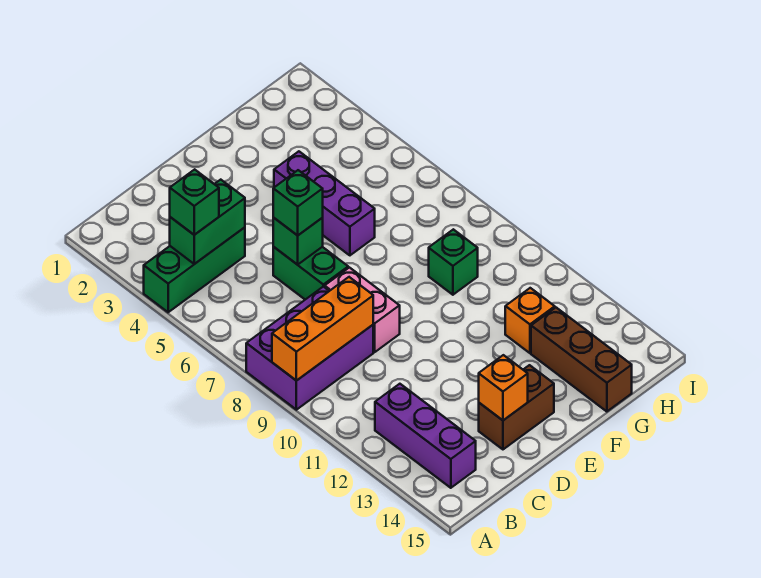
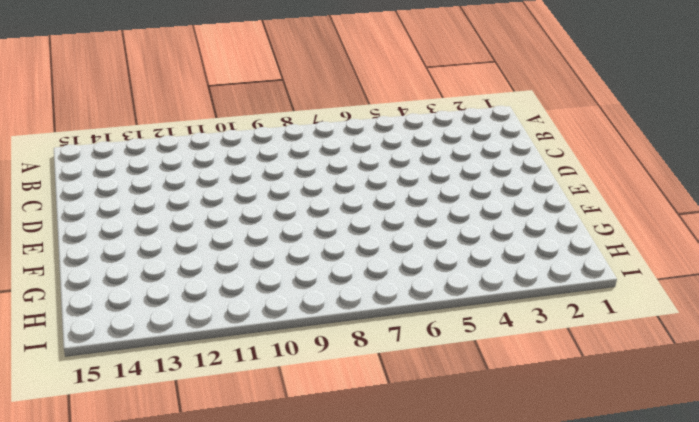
none -> green 1x3 brick [144,227,245,312]
none -> purple 2x3 brick [246,287,373,410]
none -> purple 1x3 brick [375,384,476,488]

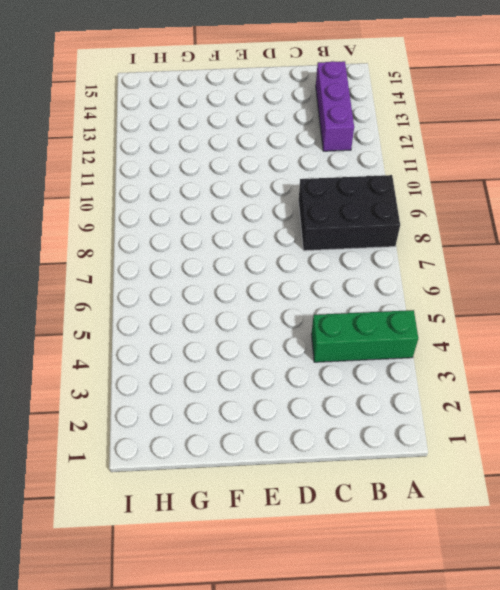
black 2x3 brick [299,175,400,251] -> purple 2x3 brick [246,287,373,410]
none -> green 1x2 brick [273,247,348,300]
none -> pink 1x2 brick [325,268,400,352]
none -> brown 1x2 brick [479,365,554,449]

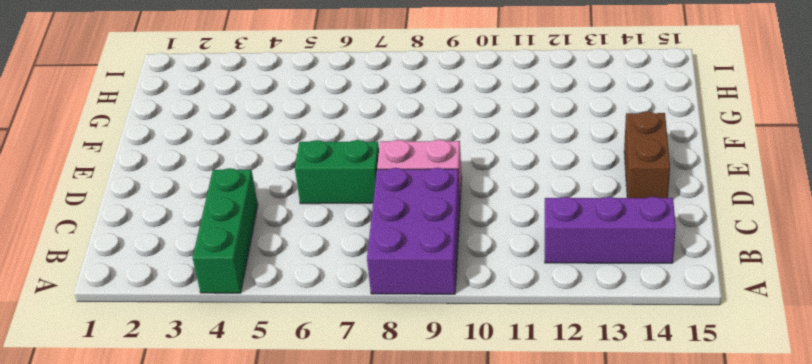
none -> purple 1x3 brick [274,151,375,255]
none -> green 1x1 brick [429,229,478,295]
none -> orange 1x1 brick [505,288,555,353]

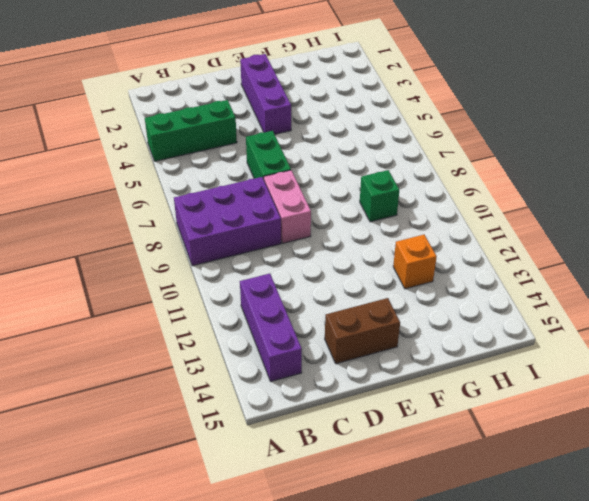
purple 1x3 brick [240,54,291,134] -> purple 1x3 brick moved to [274,151,375,255]
none -> brown 1x3 brick [531,308,632,412]
none -> orange 1x3 brick [272,277,373,381]
none -> green 1x2 brick [170,180,245,264]

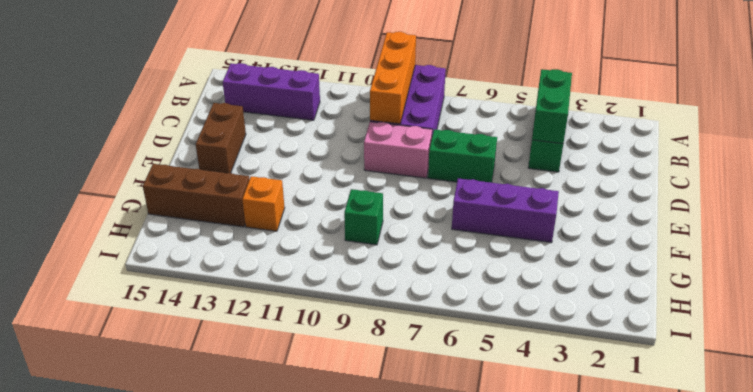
none -> green 1x1 brick [273,218,323,265]
none -> orange 1x1 brick [479,355,528,420]
none -> green 1x1 brick [170,169,219,235]

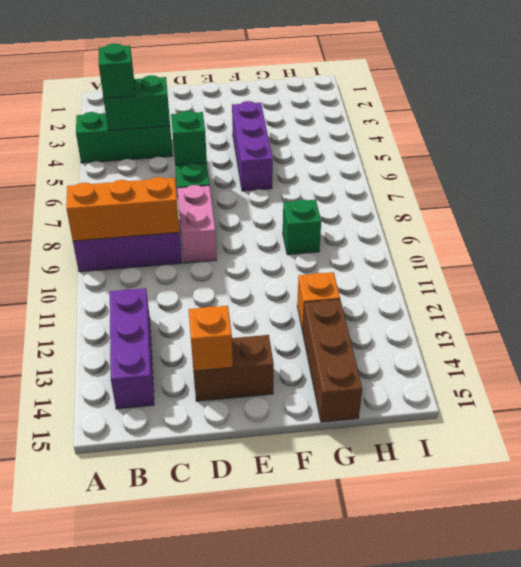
none -> green 1x1 brick [273,170,323,235]

